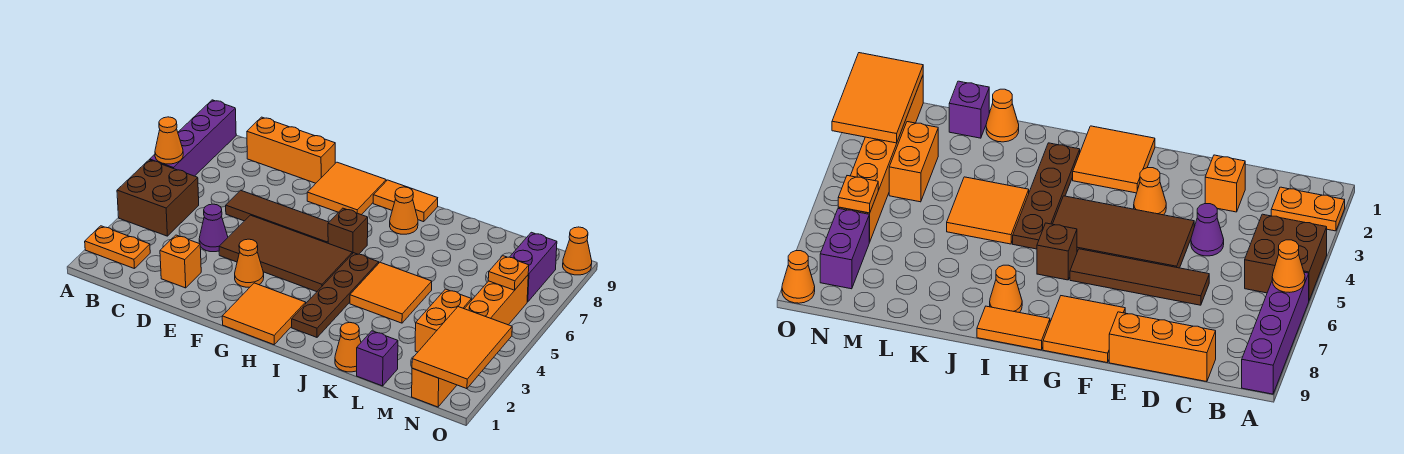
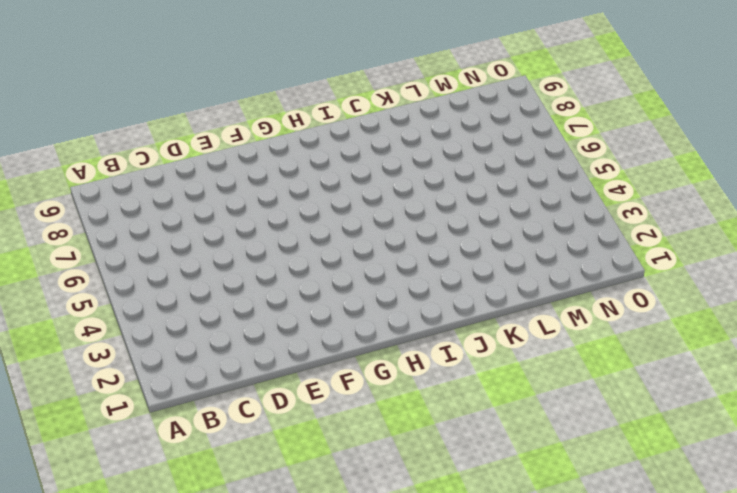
none -> orange 1x2 plate [85,226,150,269]
none -> brown 2x2 brick [117,160,199,236]
none -> purple 1x4 brick [150,100,236,176]

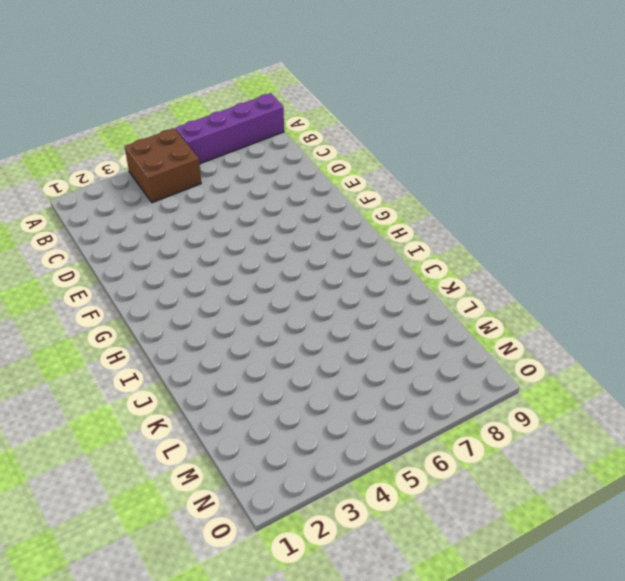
none -> orange 1x2 plate [85,226,150,269]
none -> orange 1x3 brick [247,117,335,183]
none -> orange 1x1 brick [160,235,201,288]

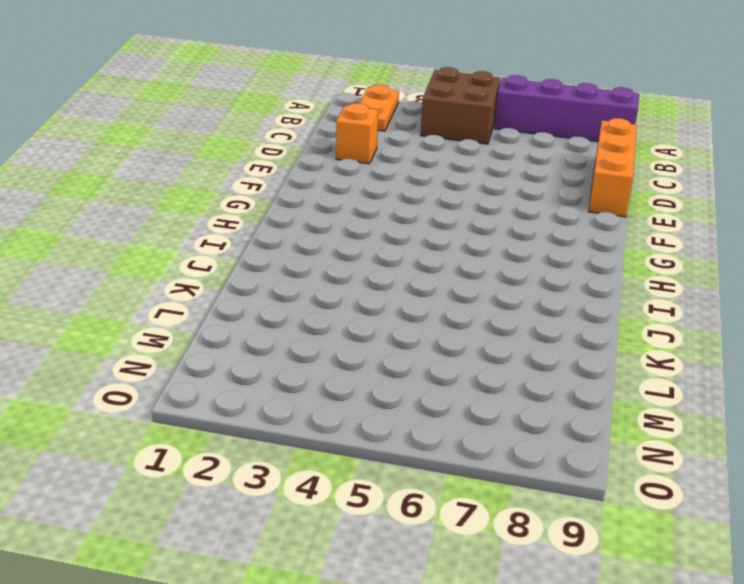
none -> purple 1x1 cone [199,204,228,252]
none -> brown 1x4 tile [226,190,329,243]
none -> brown 2x4 tile [219,215,352,292]

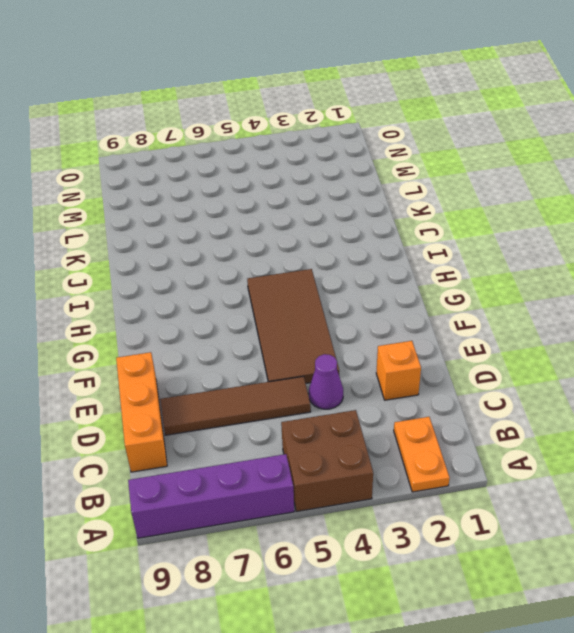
brown 1x4 tile [160,376,311,435] -> brown 1x4 tile turned to [226,190,329,243]
none -> orange 1x1 cone [235,239,264,287]
none -> orange 2x2 tile [307,162,386,215]
none -> orange 2x2 tile [222,283,306,345]

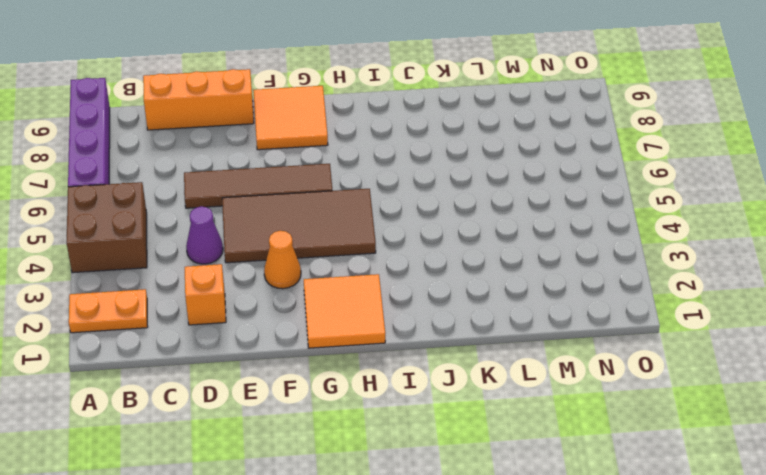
none -> brown 1x1 brick [328,208,368,254]
none -> orange 1x2 tile [373,180,438,222]
none -> brown 1x4 plate [292,253,379,337]

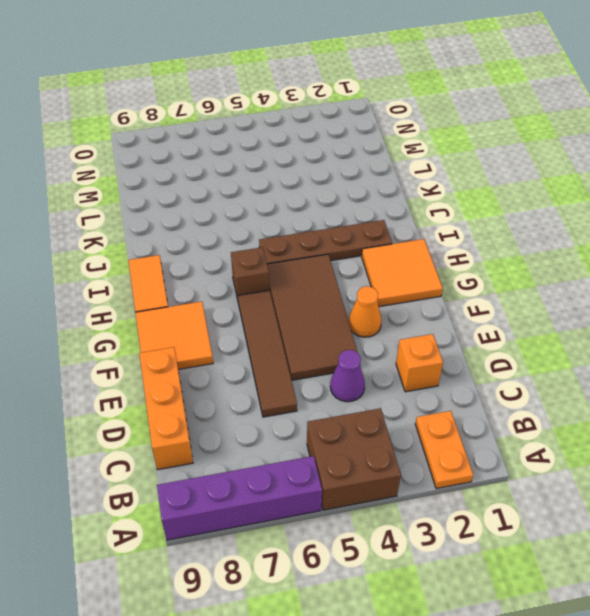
none -> orange 1x1 cone [390,187,418,234]
none -> orange 2x2 tile [350,262,432,323]
none -> orange 1x1 cone [335,323,361,372]

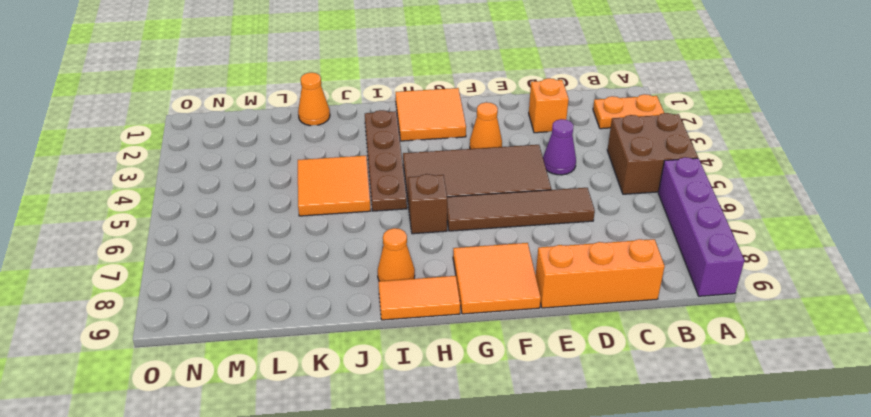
none -> purple 1x1 brick [357,331,398,386]
none -> orange 1x2 brick [415,289,471,352]
none -> orange 1x6 brick [412,275,528,407]

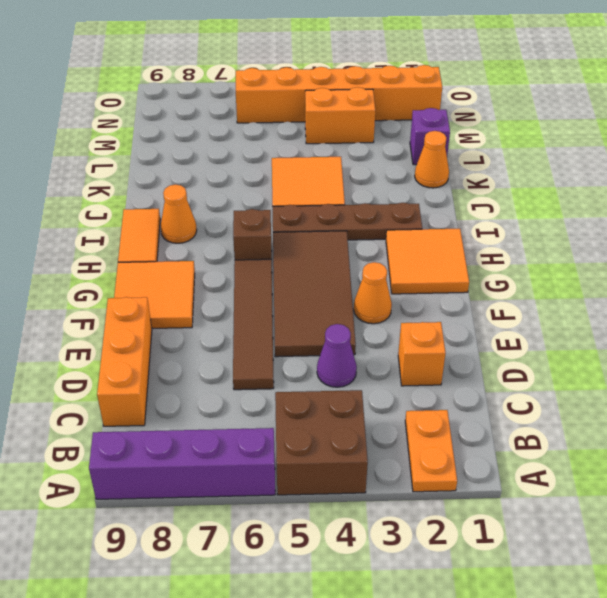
none -> purple 1x2 brick [510,232,557,302]
none -> orange 1x1 cone [563,227,592,275]
none -> orange 1x1 cone [155,117,183,164]

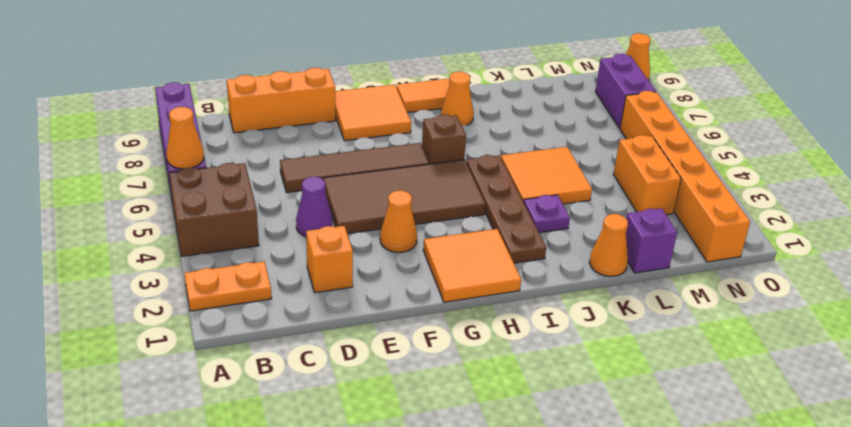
purple 1x1 plate [524,195,570,233] -> none
none -> orange 2x3 tile [412,307,512,389]
none -> orange 1x1 plate [488,256,529,290]

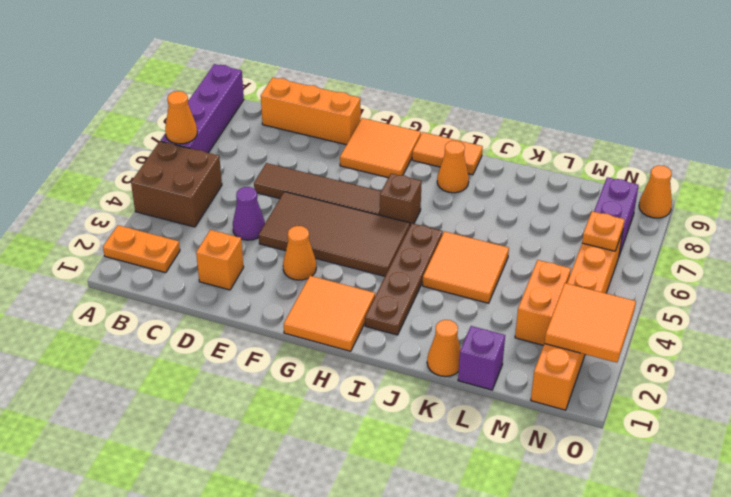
orange 2x2 tile [544,283,636,363] -> orange 2x3 tile [412,307,512,389]

